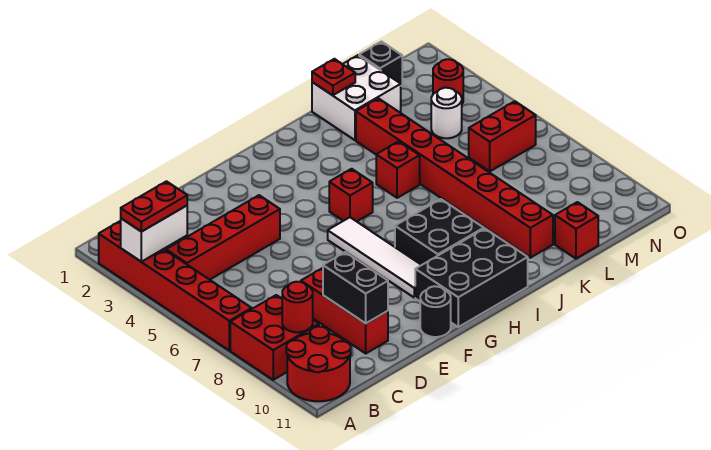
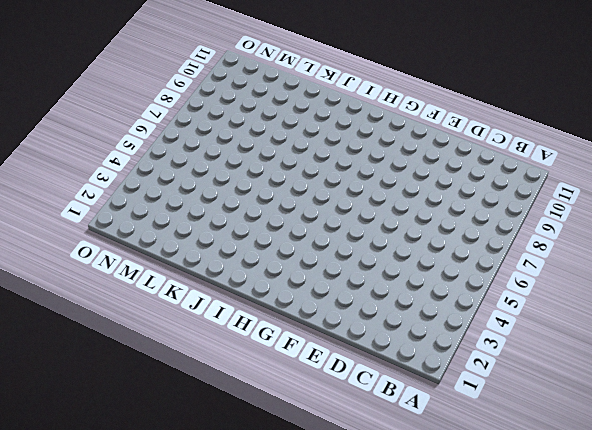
none -> red 1x6 brick [99,221,252,350]
none -> red 2x2 brick [230,295,319,380]
none -> red 2x2 round brick [286,327,351,401]

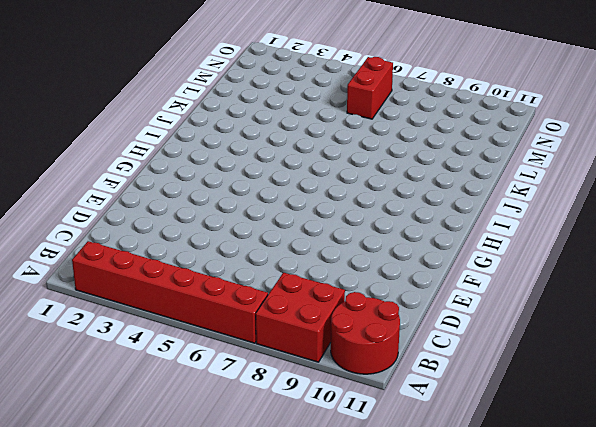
none -> red 1x4 brick [166,195,280,280]
none -> red 1x3 brick [301,268,388,353]
none -> black 1x1 round brick [420,286,451,337]

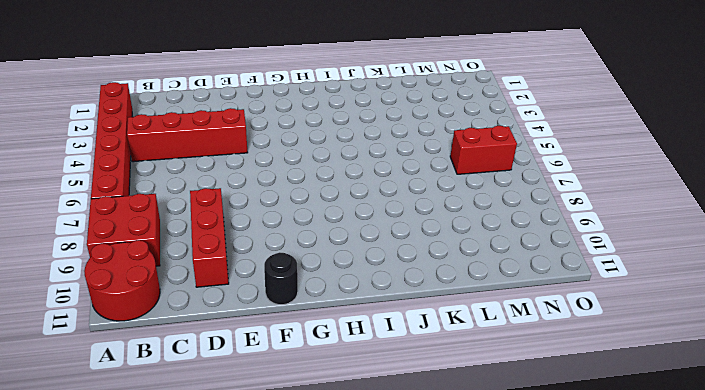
none -> white 1x4 tile [328,217,421,298]
none -> black 2x3 brick [415,229,528,327]
none -> red 1x1 brick [329,169,373,221]

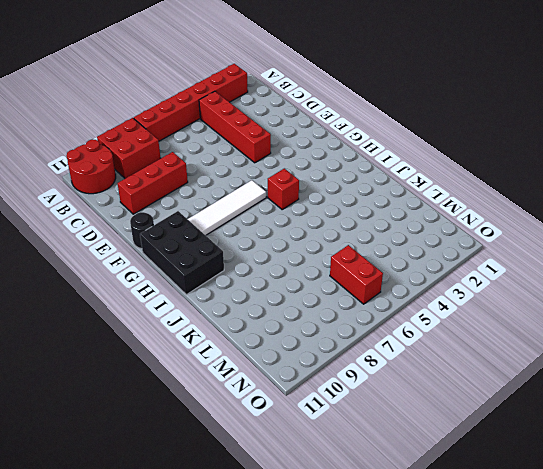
none -> black 2x2 brick [395,199,484,265]
none -> red 1x1 brick [376,141,420,198]
none -> white 2x2 brick [312,55,401,140]

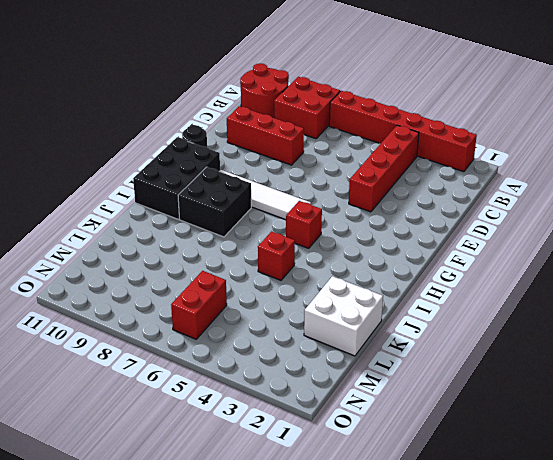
none -> red 1x8 brick [356,98,553,258]
none -> red 1x1 brick [555,202,598,259]
none -> black 1x1 brick [359,42,402,86]

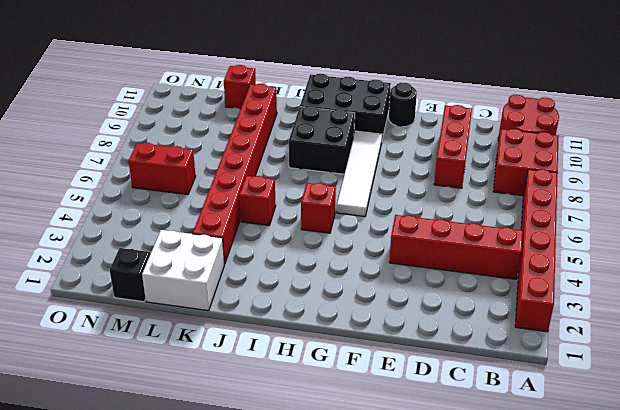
none -> white 1x1 round brick [431,88,462,138]
none -> red 1x1 round brick [433,59,463,103]
none -> white 1x2 brick [121,206,187,262]

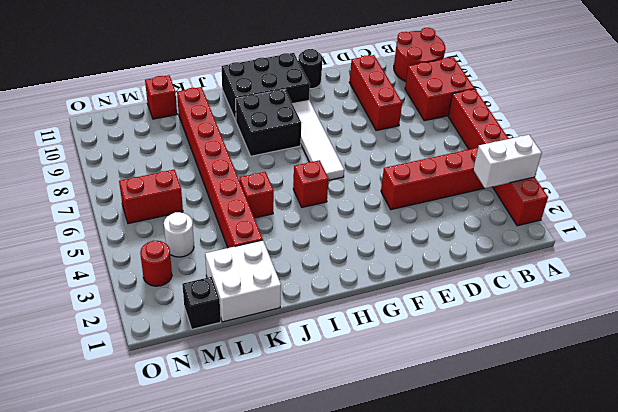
none -> red 1x1 round brick [282,282,313,332]
none -> black 1x2 brick [323,252,388,323]
none -> red 1x1 plate [312,59,355,95]

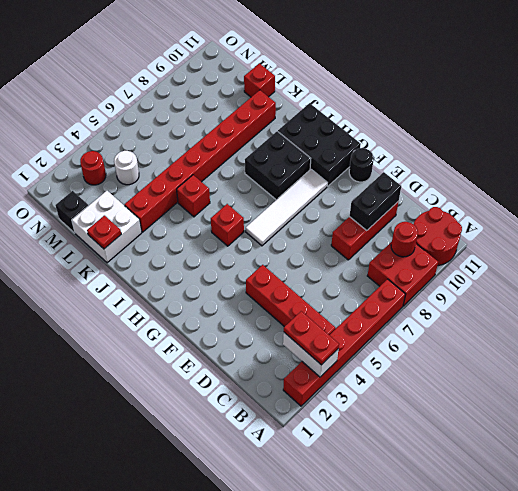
none -> red 1x2 brick [469,101,536,171]

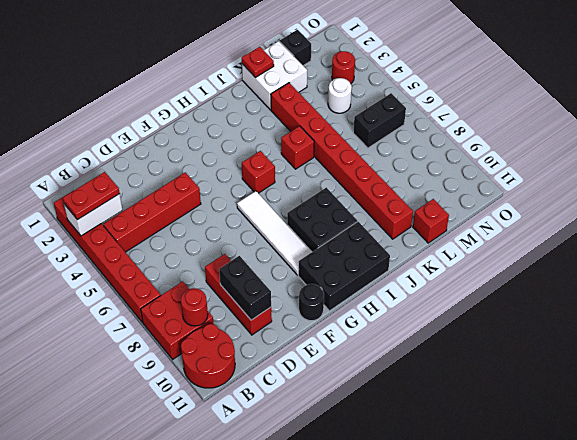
black 1x2 brick [353,93,406,148] -> red 1x2 brick [469,101,536,171]

